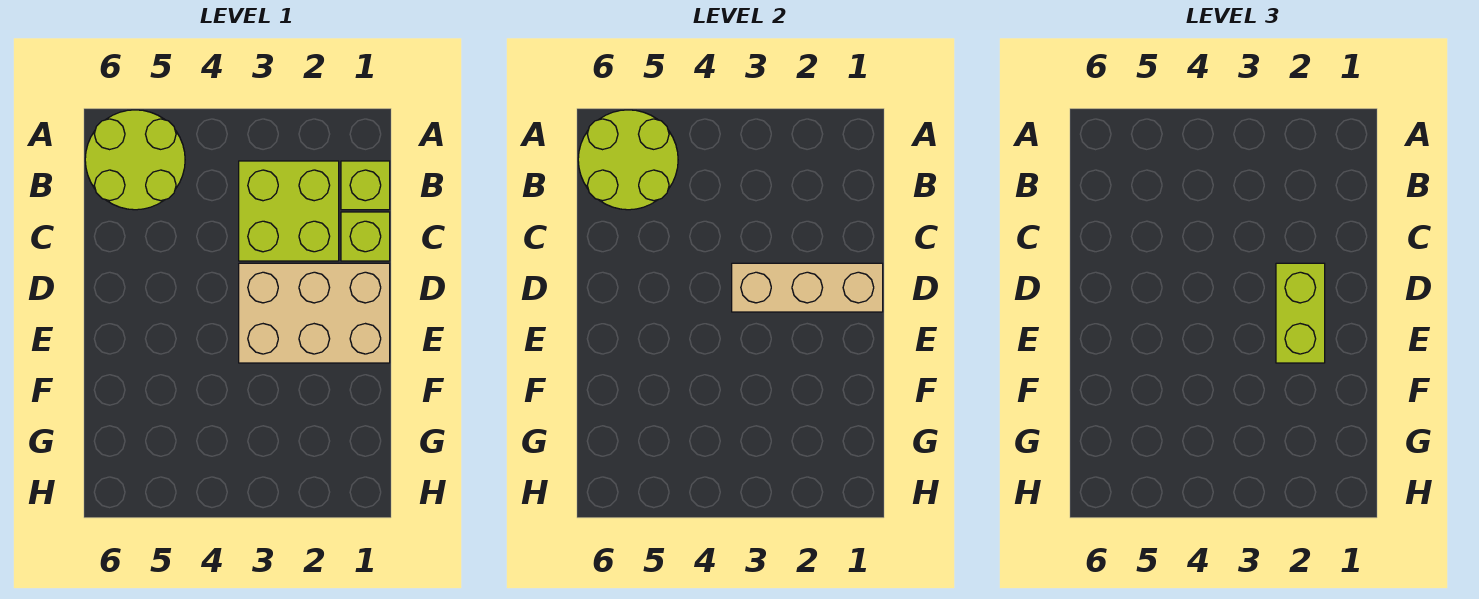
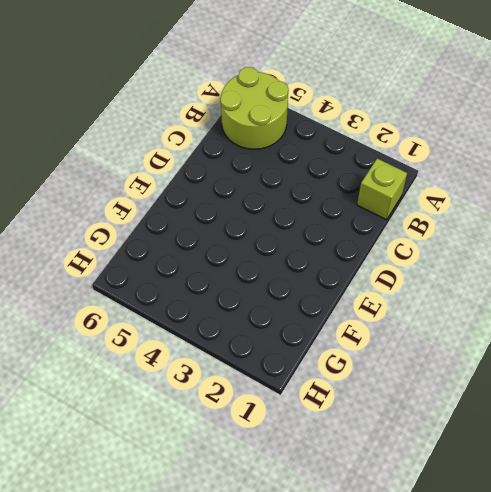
none -> lime 2x2 brick [239,161,339,261]
none -> lime 1x1 brick [341,212,390,261]

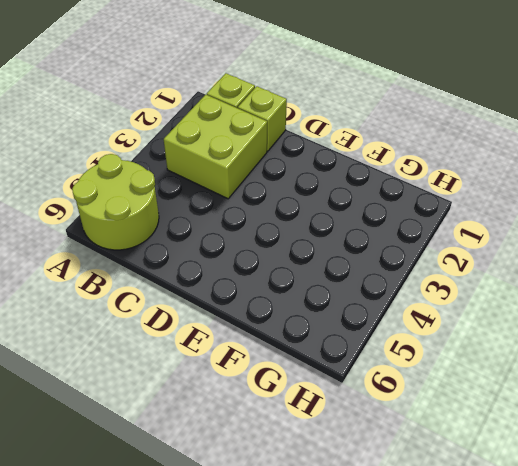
none -> tan 2x3 brick [239,263,390,363]
none -> lime 2x2 round brick [578,110,678,210]

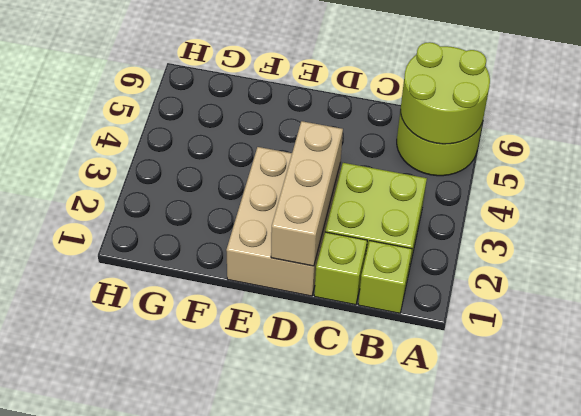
none -> lime 1x2 brick [1276,263,1325,363]

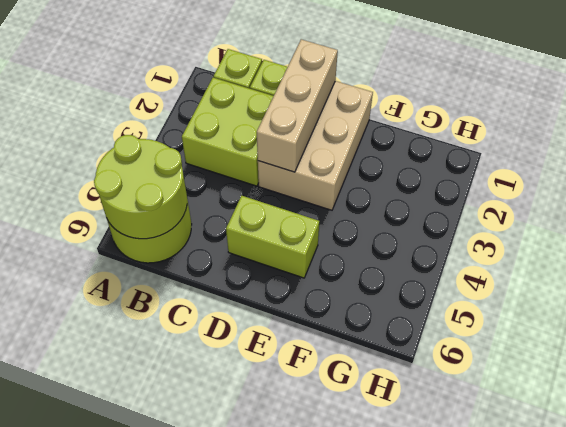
lime 1x2 brick [226,196,319,278] -> lime 1x2 brick moved to [1276,263,1325,363]

